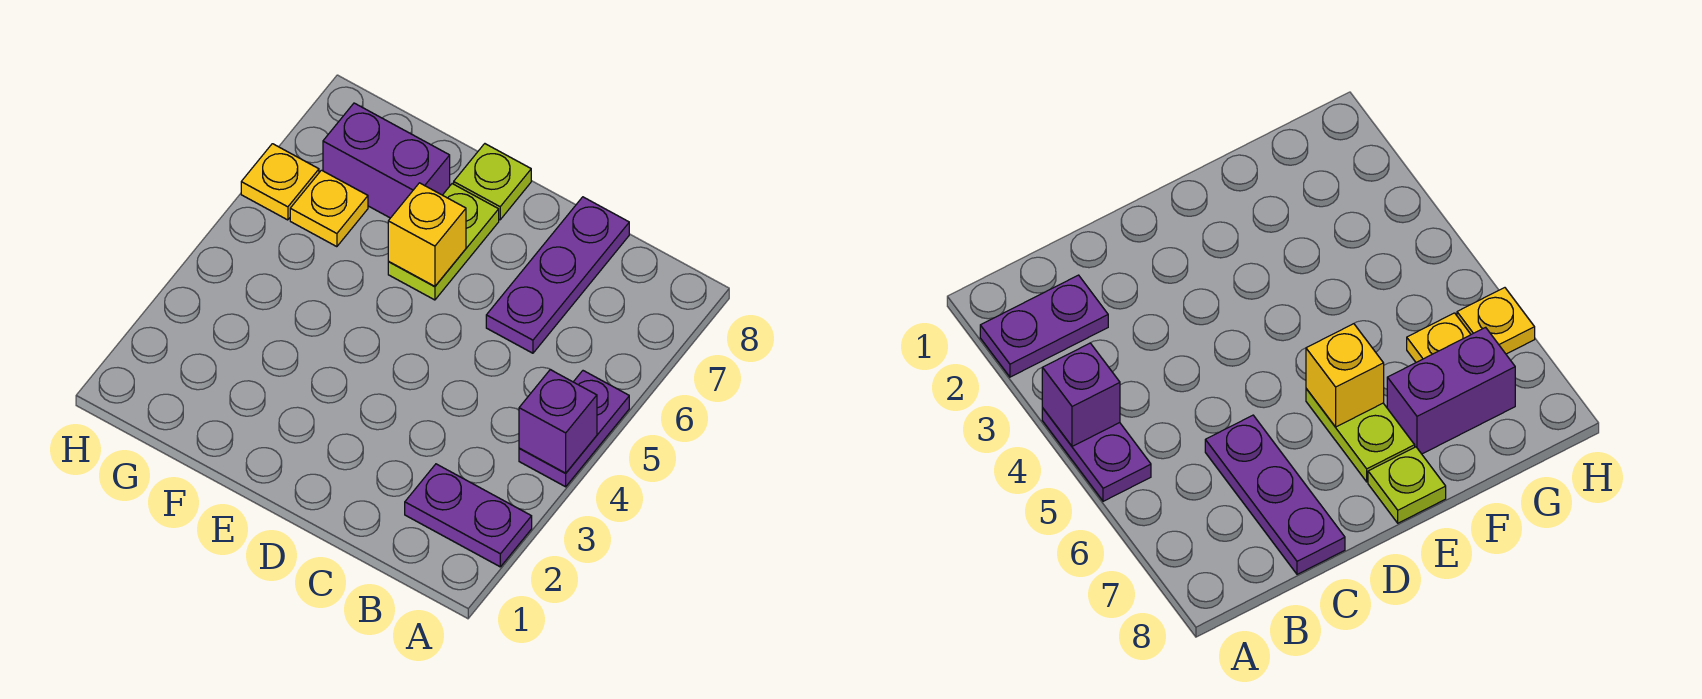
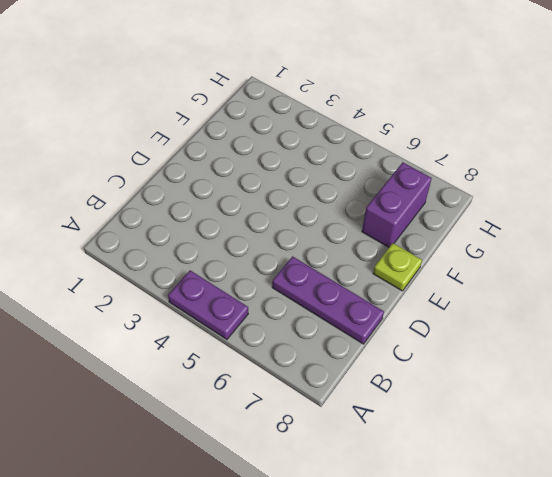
none -> purple 1x2 plate [405,464,532,567]
none -> lime 1x2 plate [388,184,499,300]

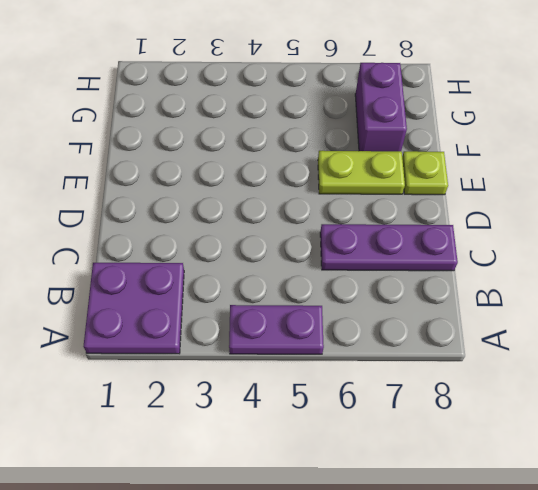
purple 2x2 plate [84,263,184,354] -> purple 1x2 plate [405,464,532,567]
none -> yellow 1x1 plate [290,170,368,247]
none -> yellow 1x1 plate [241,144,319,220]

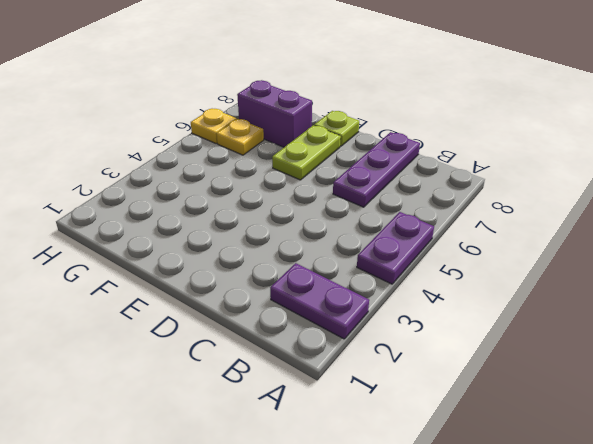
none -> purple 1x1 brick [519,370,597,473]
none -> yellow 1x1 brick [388,183,466,286]

